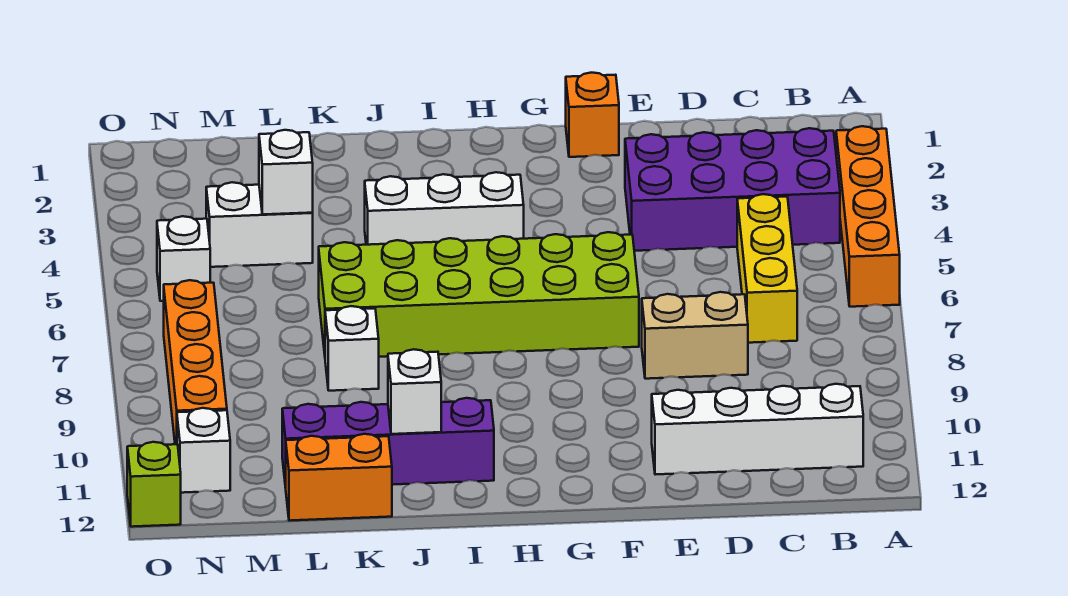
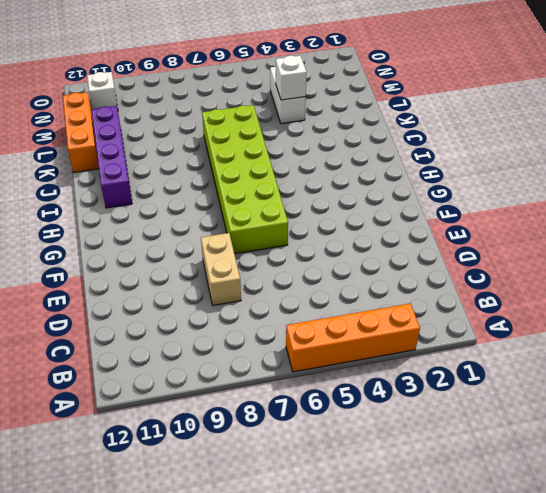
orange 1x3 brick [63,92,99,173] -> orange 1x2 brick [286,434,392,521]
none -> purple 2x4 brick [625,128,840,251]
none -> white 1x4 brick [652,384,863,475]
none -> yellow 1x3 brick [737,194,797,343]

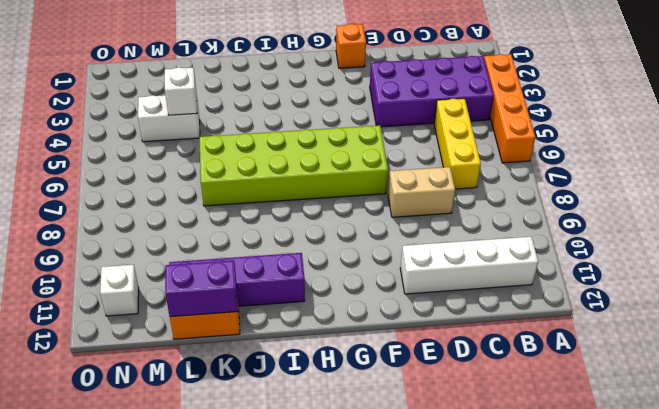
purple 1x2 brick [165,260,238,317] -> none
none -> white 1x3 brick [365,172,524,245]
none -> white 1x1 brick [325,306,379,391]
none -> white 1x1 brick [157,216,210,301]

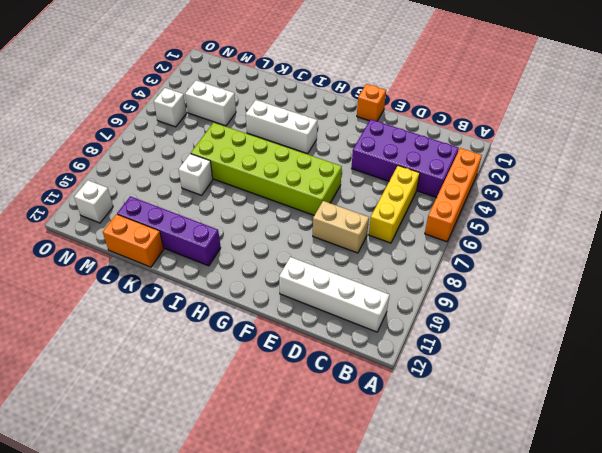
none -> orange 1x4 brick [164,280,227,444]
none -> lime 1x1 brick [127,442,181,527]
none -> white 1x1 brick [388,349,441,434]

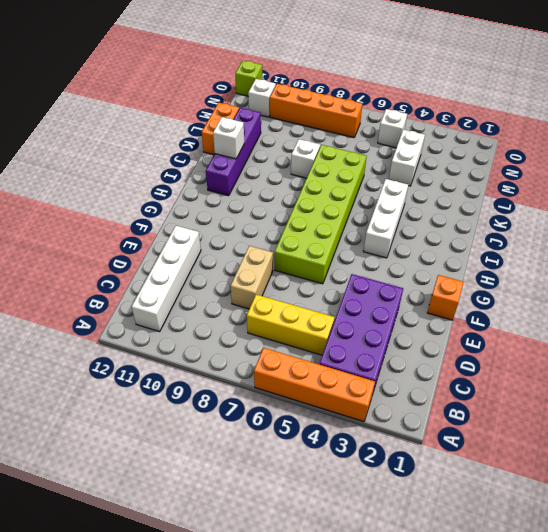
none -> white 1x1 brick [259,130,313,214]

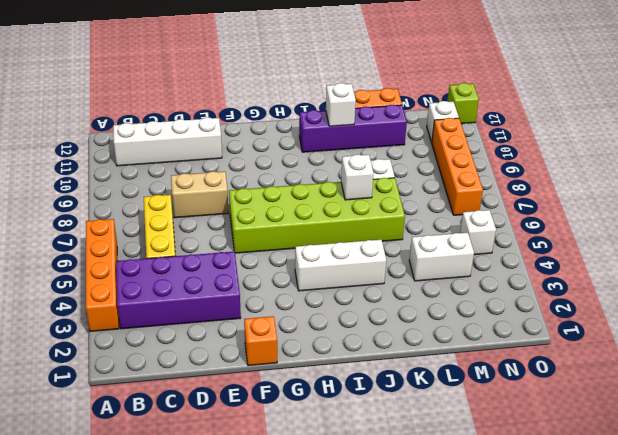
white 1x1 brick [341,155,374,200] -> white 1x1 brick moved to [259,130,313,214]

